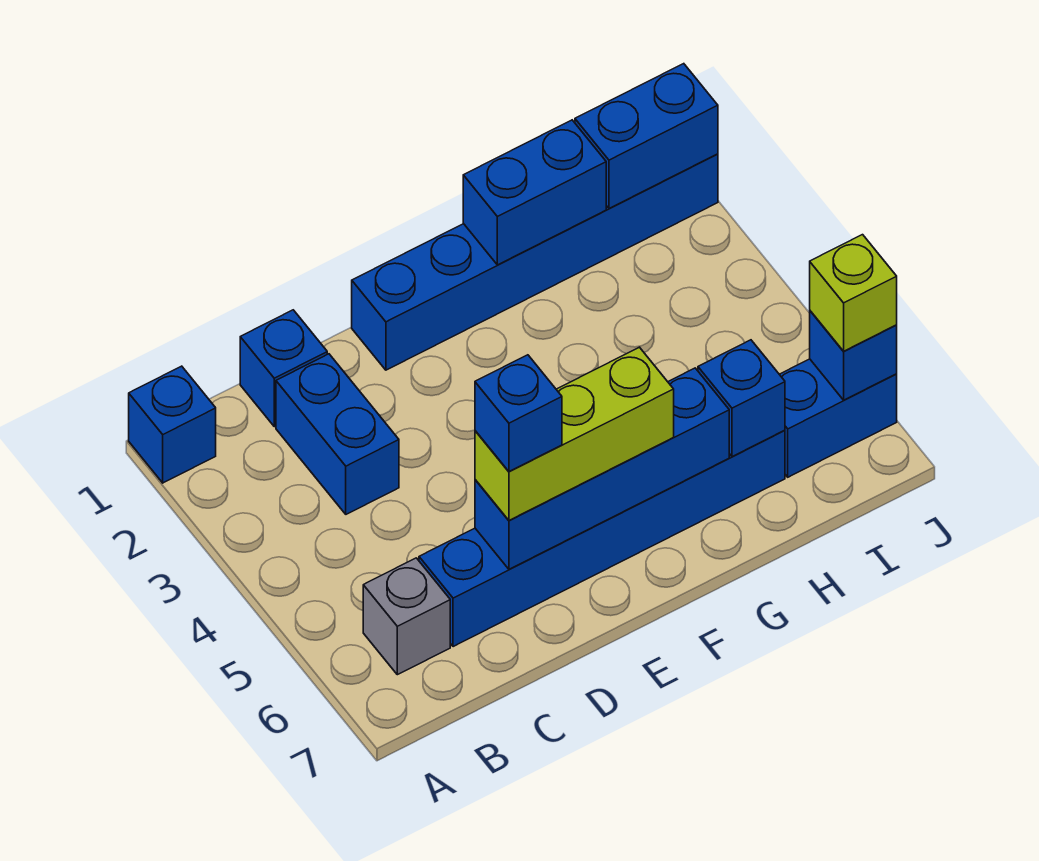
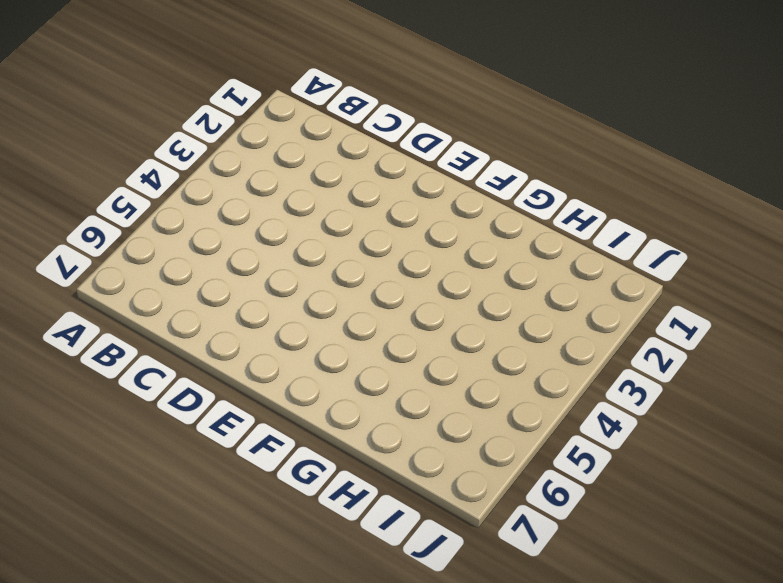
none -> blue 1x1 brick [129,366,216,483]
none -> grey 1x1 brick [363,558,450,675]
none -> blue 1x1 brick [240,310,327,427]

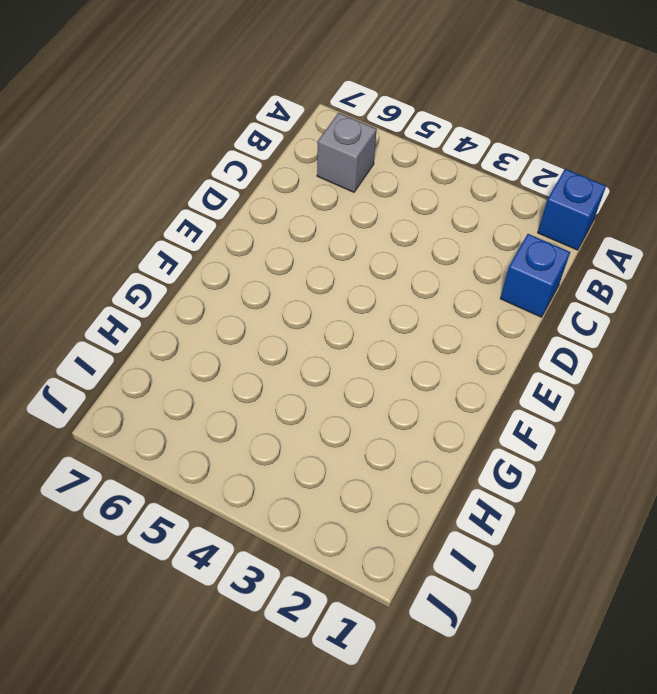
none -> blue 1x2 brick [276,354,399,514]
none -> blue 1x6 brick [419,430,785,647]
none -> blue 1x6 brick [352,154,718,370]

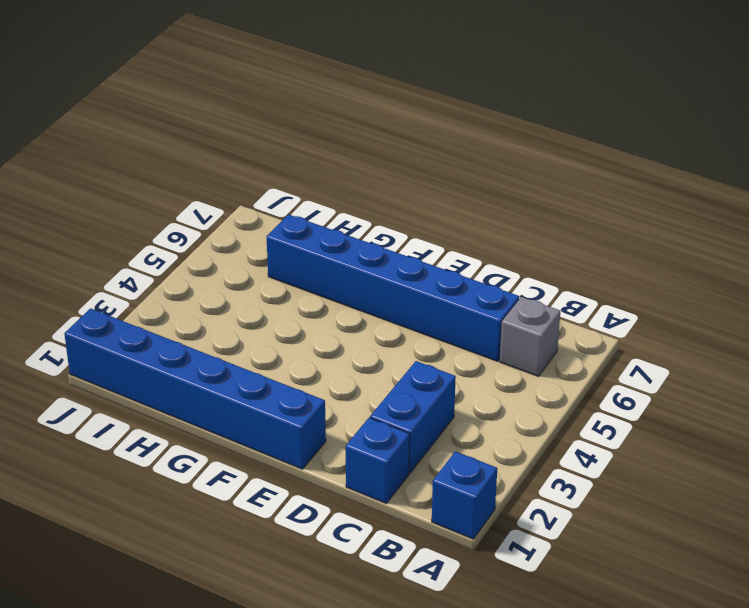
none -> blue 1x2 brick [779,359,897,477]
none -> blue 1x4 brick [475,368,729,569]
none -> blue 1x2 brick [463,120,606,265]

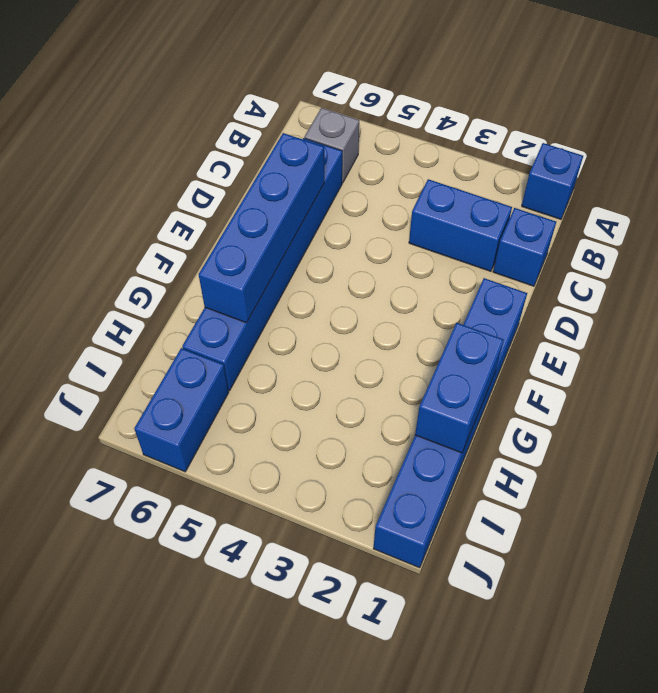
none -> blue 1x1 brick [698,340,785,457]
none -> blue 1x2 brick [575,64,718,208]
none -> blue 1x1 brick [810,311,897,400]

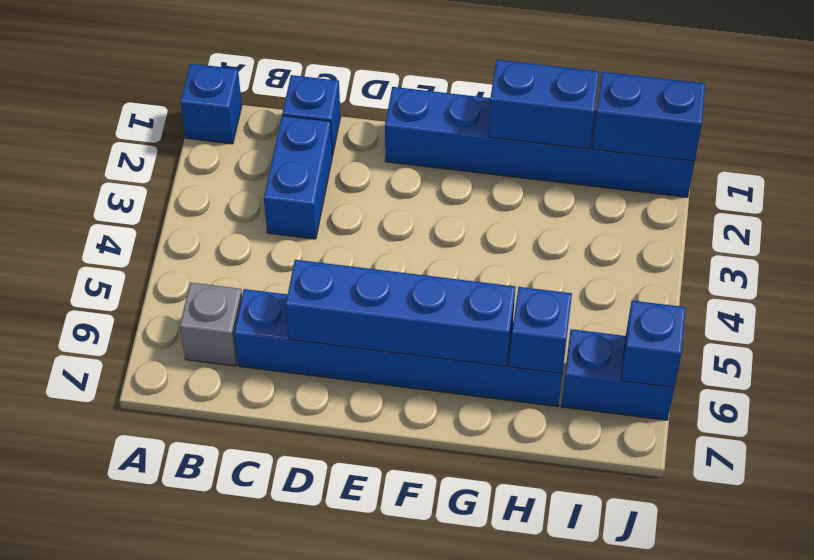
none -> lime 1x3 brick [475,347,674,520]
none -> lime 1x1 brick [810,235,897,351]
none -> blue 1x1 brick [475,355,562,471]

